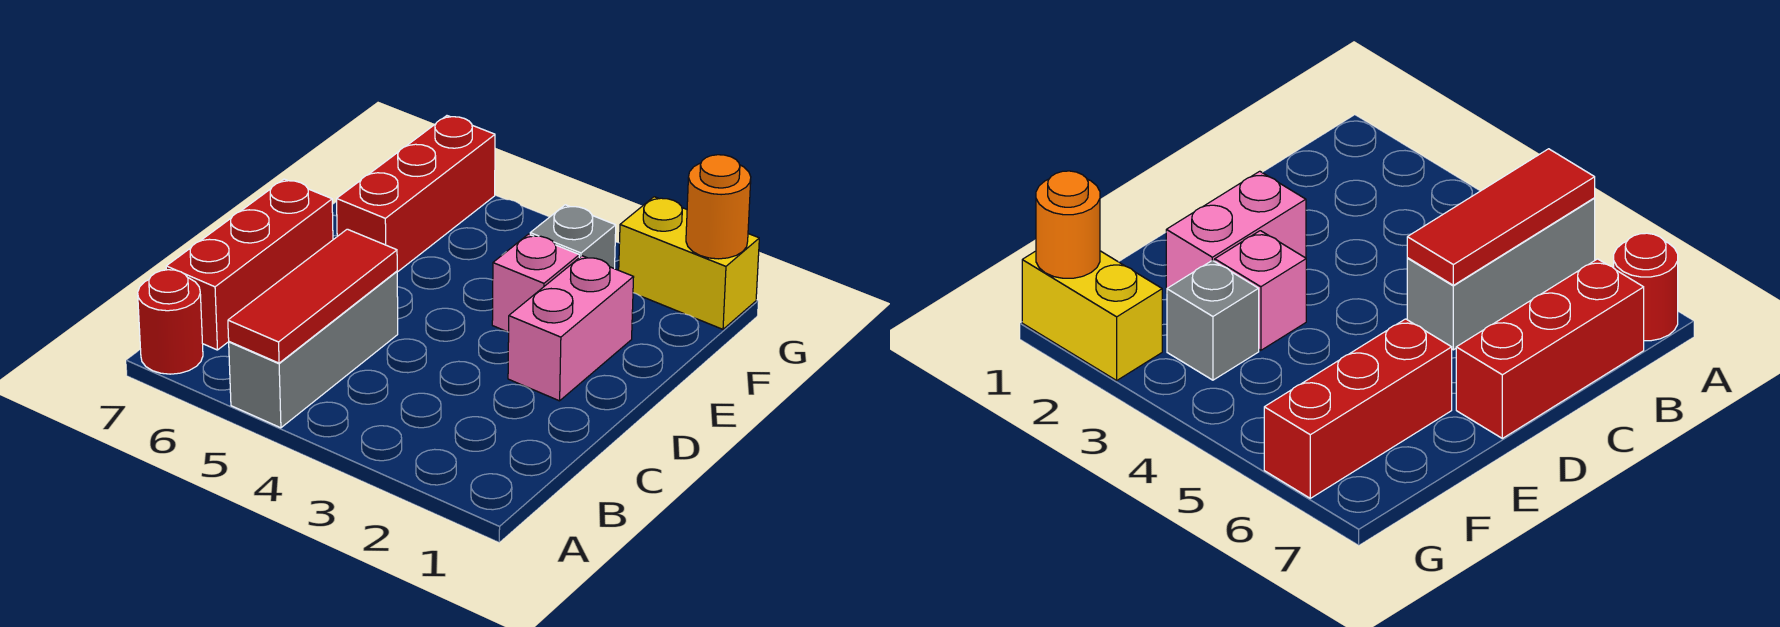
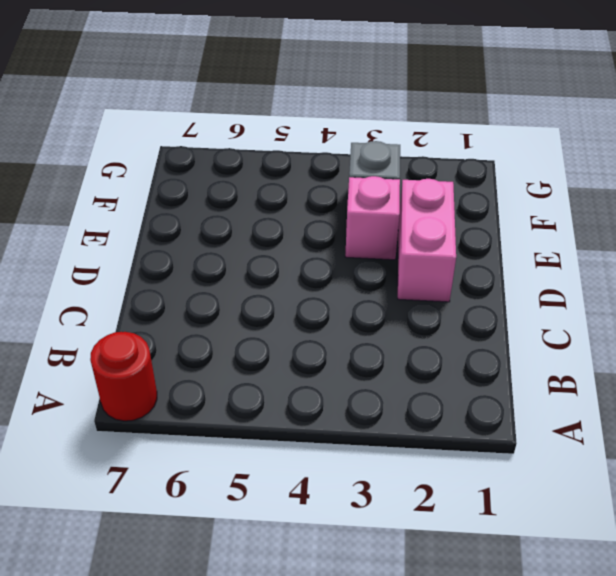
none -> grey 1x3 brick [229,271,398,428]
none -> red 1x3 brick [166,179,333,350]

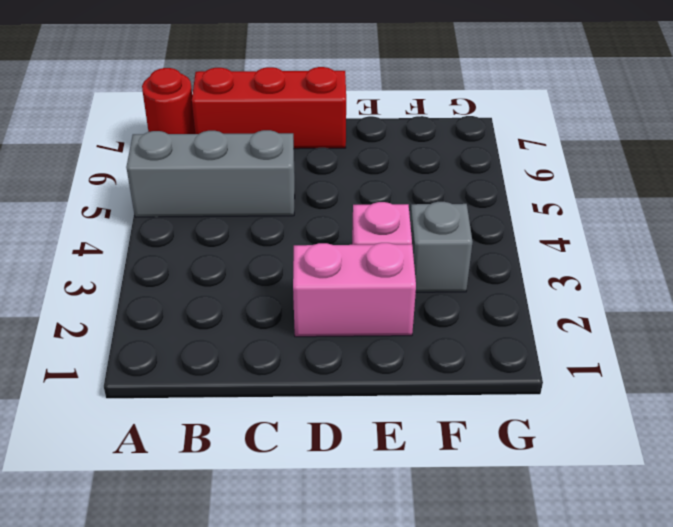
none -> red 1x3 brick [337,116,495,272]
none -> yellow 1x2 brick [619,197,759,329]

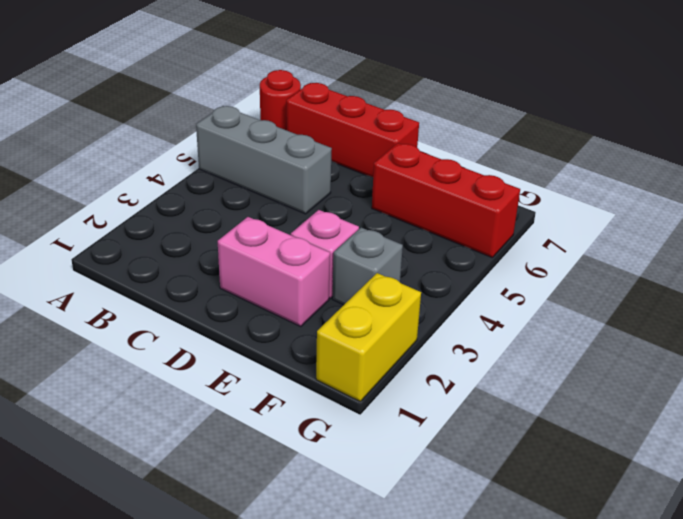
none -> red 1x3 tile [228,229,397,363]
none -> orange 1x1 round brick [686,155,751,259]

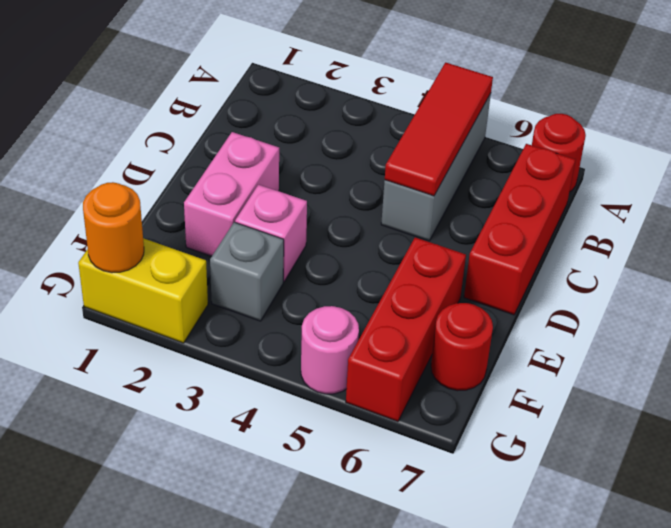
red 1x1 round brick [431,303,493,391] -> none
pink 1x1 round brick [301,306,359,394] -> none

